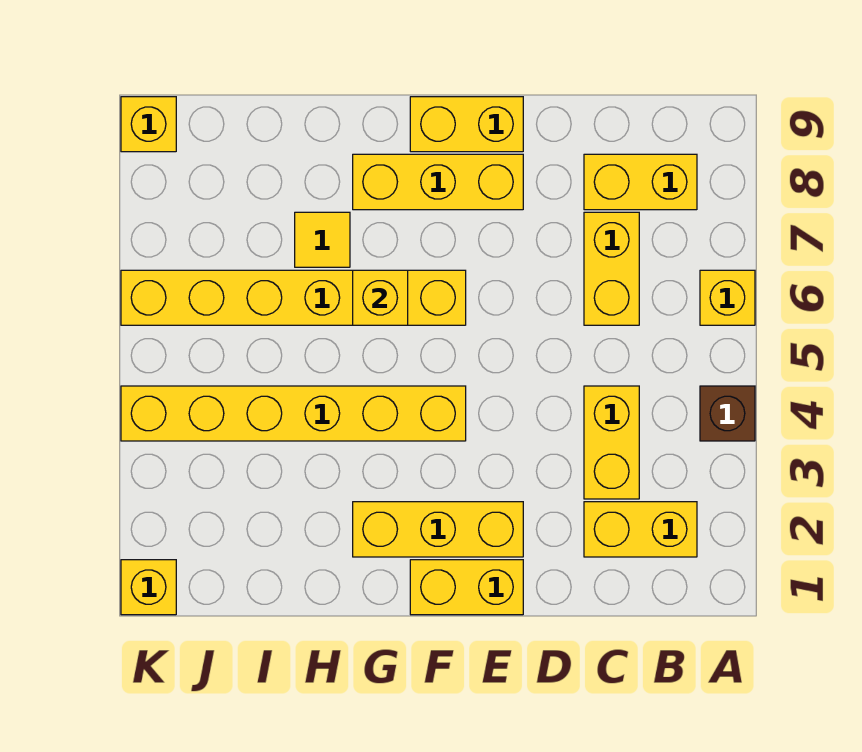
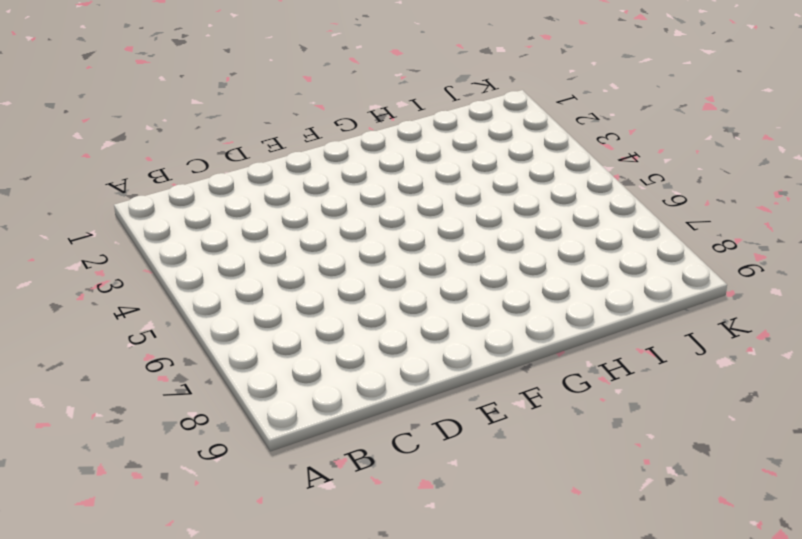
none -> brown 1x1 brick [700,386,755,441]
none -> yellow 1x1 brick [700,270,755,325]
none -> yellow 1x2 brick [584,502,697,557]

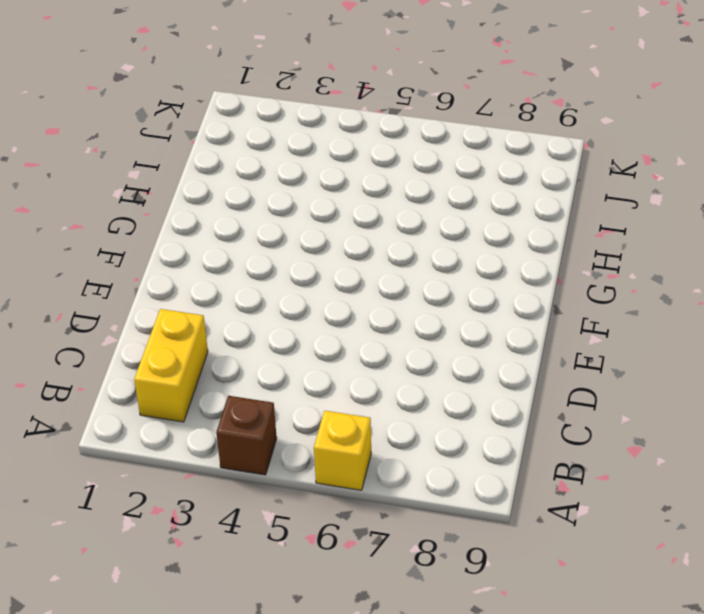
none -> yellow 1x2 brick [584,154,697,210]
none -> yellow 1x2 brick [584,386,639,499]
none -> yellow 1x2 brick [584,212,639,325]

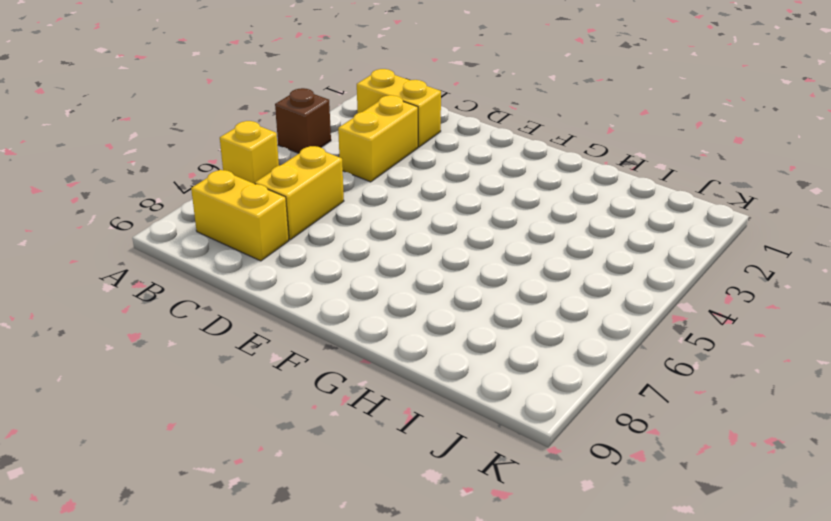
none -> yellow 1x2 brick [410,560,523,615]
none -> yellow 1x3 brick [353,502,523,557]
none -> yellow 1x3 brick [353,154,523,210]

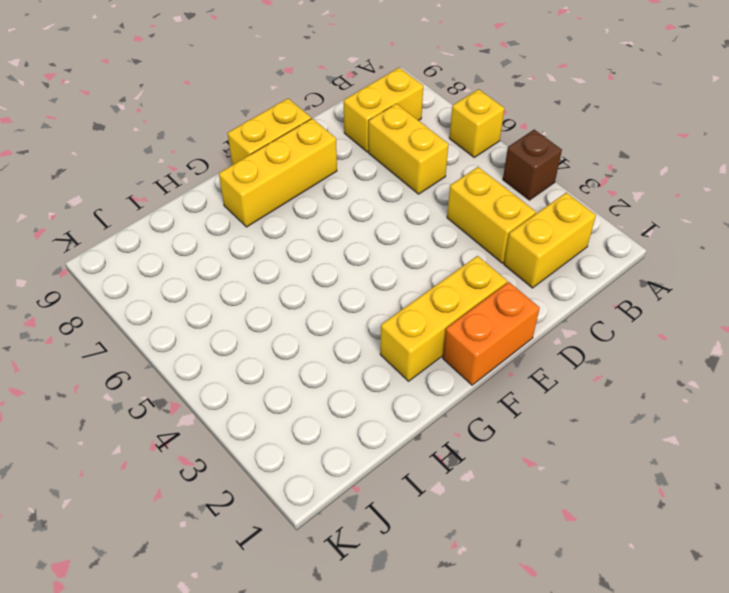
orange 1x2 brick [443,282,540,385] -> yellow 1x2 brick [410,560,523,615]
none -> yellow 1x6 brick [121,386,466,441]
none -> yellow 1x6 brick [121,270,466,325]
none -> yellow 1x1 tile [295,212,350,267]

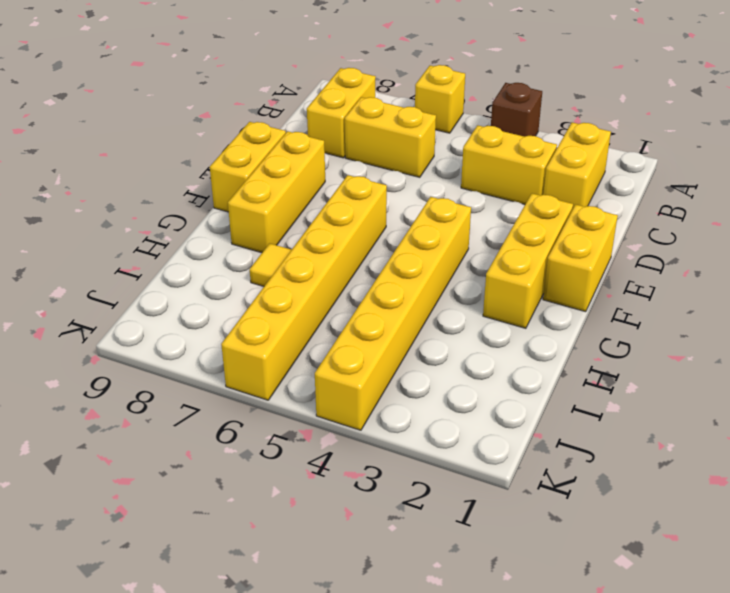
none -> yellow 1x1 brick [121,560,176,615]
none -> yellow 1x1 brick [121,97,176,152]
none -> yellow 1x1 brick [353,270,408,325]

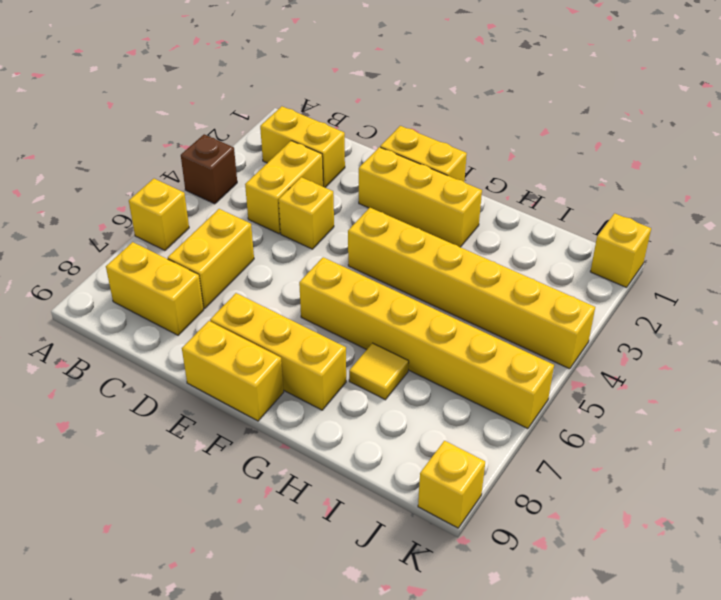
yellow 1x1 brick [279,177,334,249] -> yellow 1x1 brick moved to [353,270,408,325]

